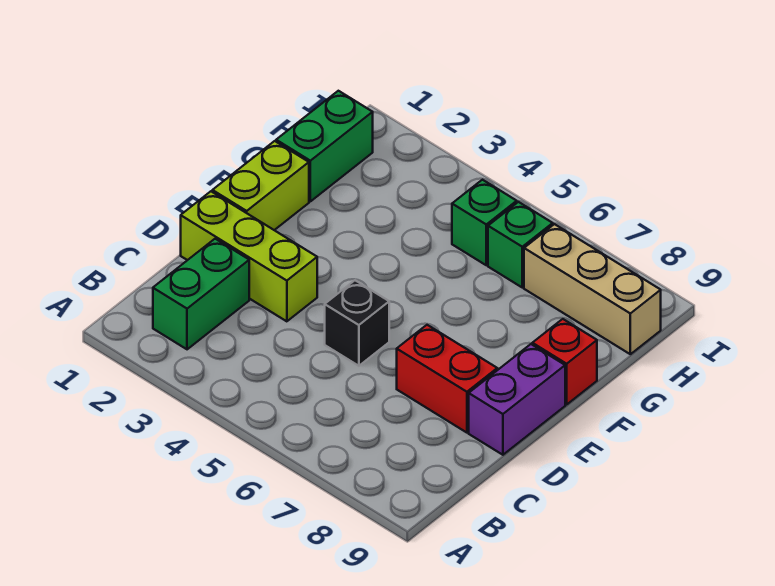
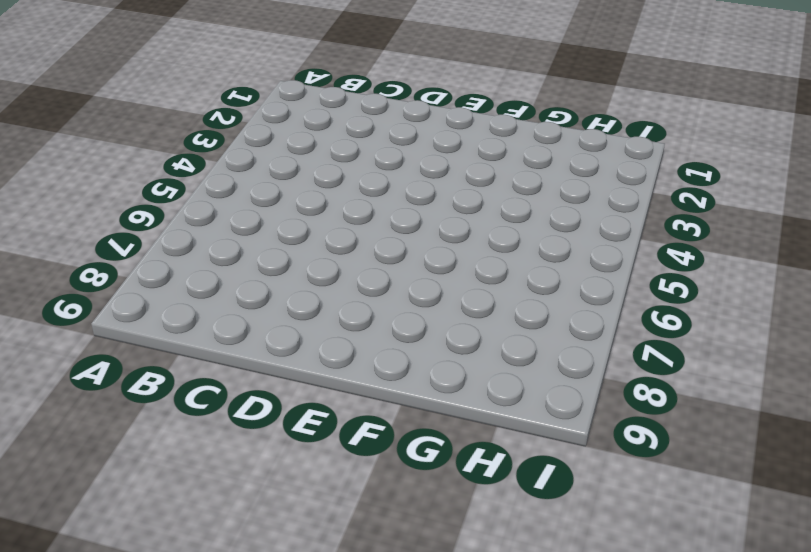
none -> green 1x2 brick [153,239,249,349]
none -> lime 1x3 brick [181,191,317,321]

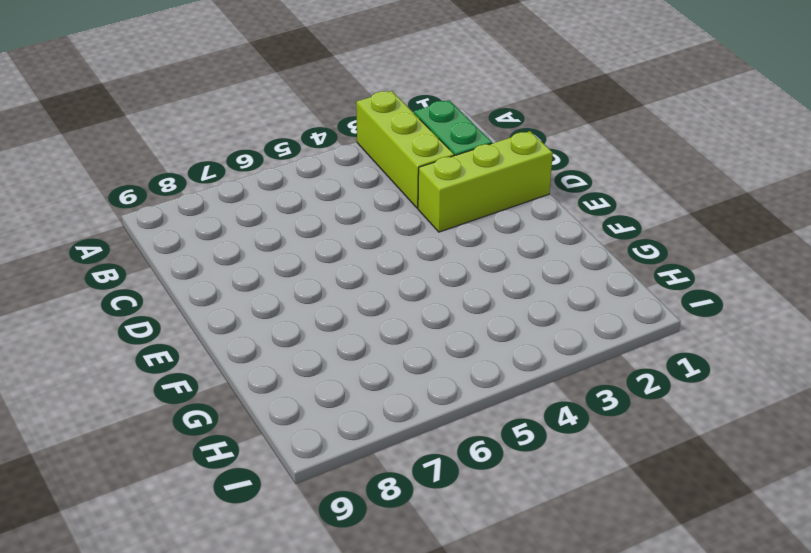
lime 1x3 brick [356,91,454,208] -> none
none -> black 1x1 brick [325,280,389,366]
none -> red 1x2 brick [397,325,497,433]

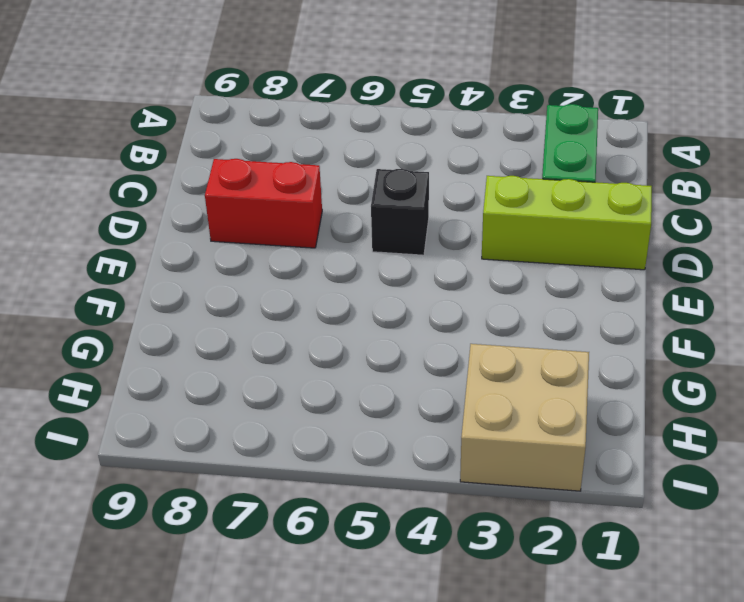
tan 2x2 brick [460,344,589,491] -> none
none -> purple 1x2 brick [469,344,565,455]
none -> lime 1x2 brick [212,141,309,230]

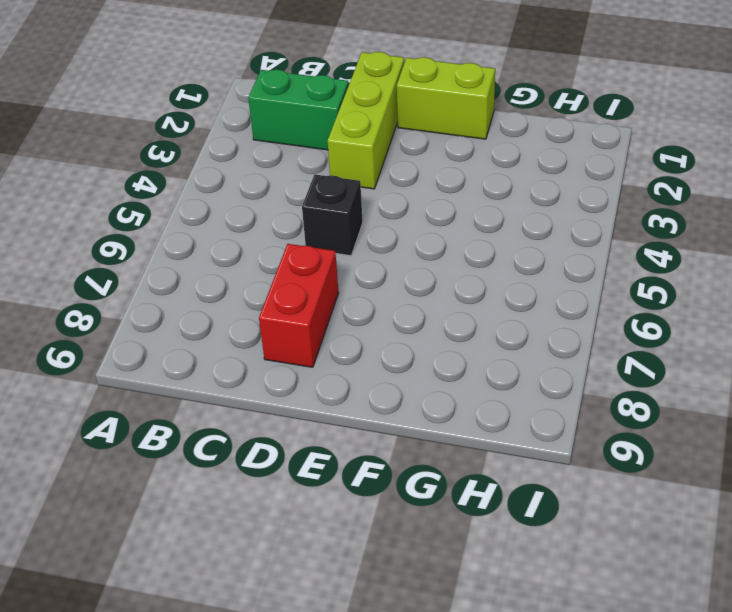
none -> purple 1x2 brick [469,344,565,455]
none -> red 1x1 brick [532,319,597,404]

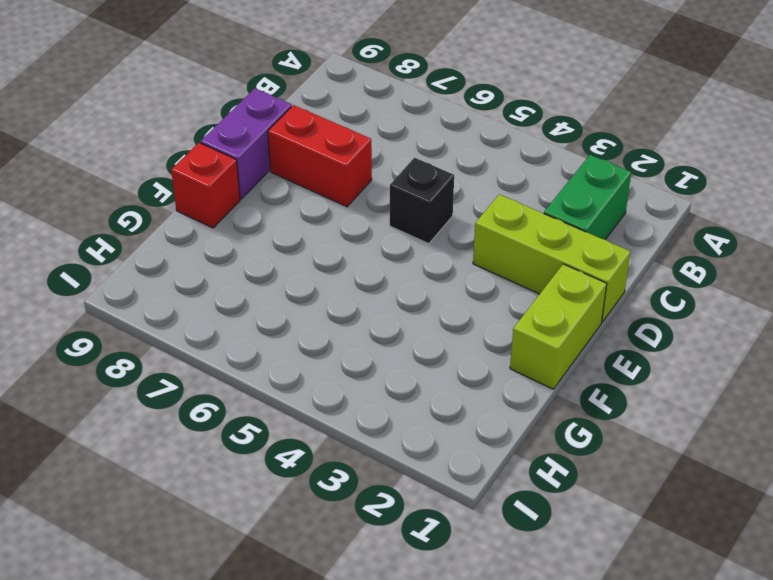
none -> green 1x2 brick [276,91,373,201]
none -> green 1x1 brick [452,180,517,265]

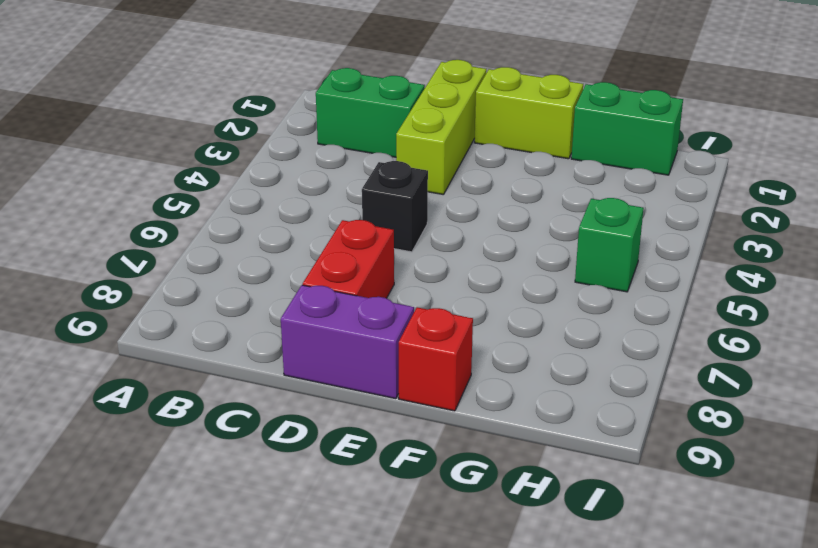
none -> green 1x1 brick [488,202,553,287]
none -> tan 1x3 brick [524,224,661,354]

